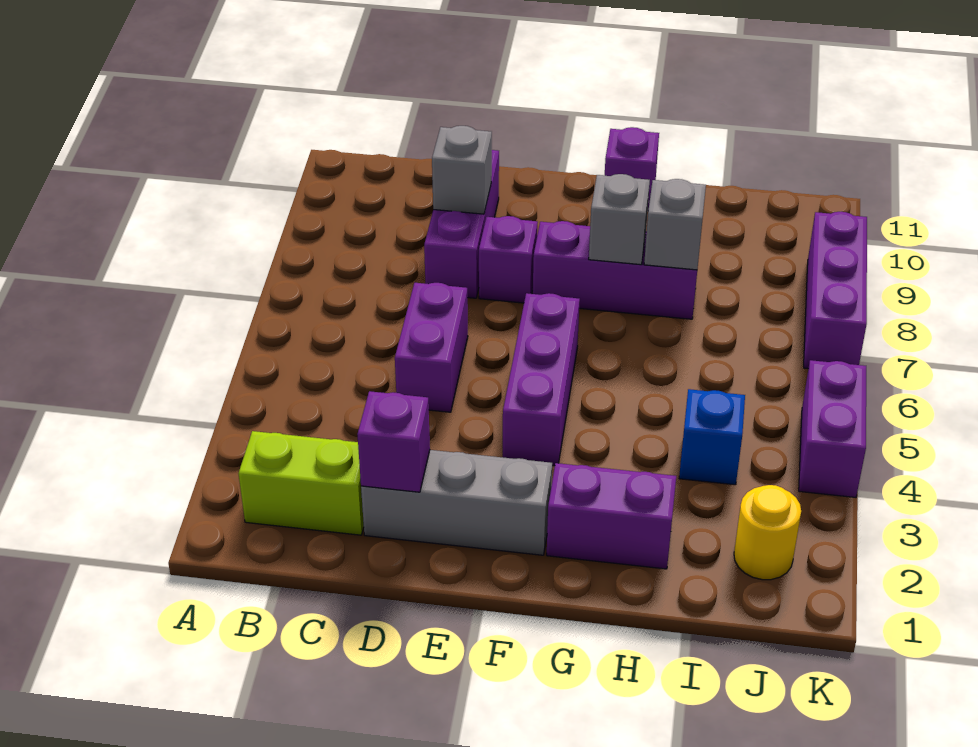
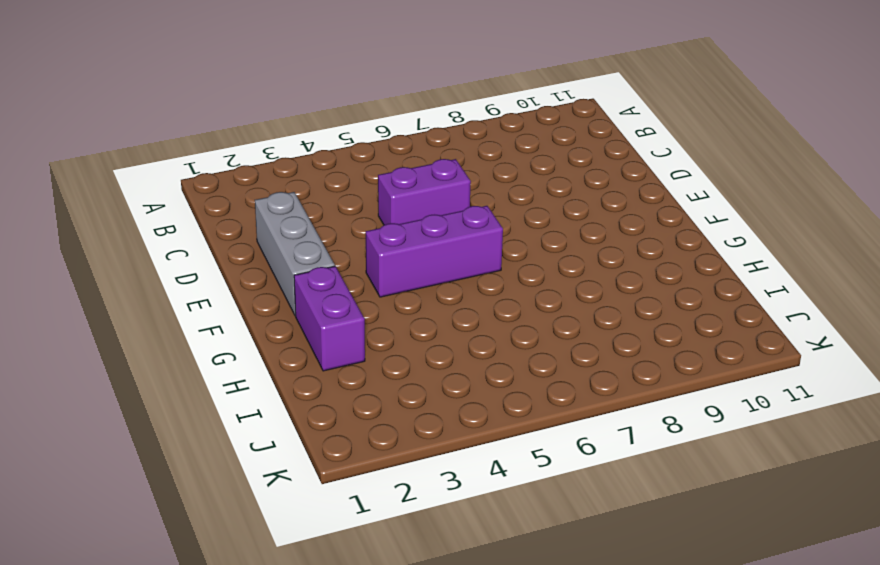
none -> lime 1x2 brick [238,431,364,535]
none -> purple 1x3 brick [424,150,499,298]
none -> purple 1x1 brick [479,216,538,303]

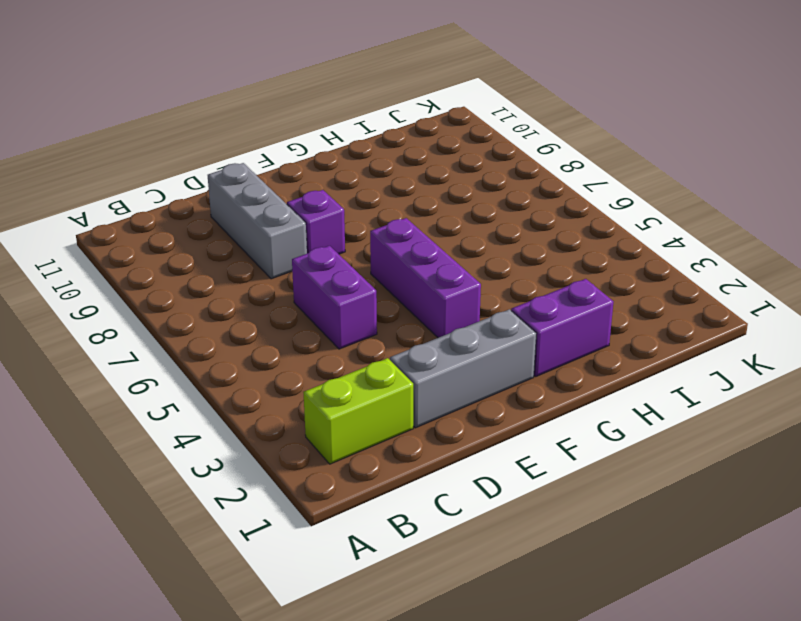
grey 1x3 brick [208,163,307,279] -> purple 1x3 brick [424,150,499,298]
none -> purple 1x3 brick [533,221,697,319]
none -> purple 1x1 brick [605,127,659,210]
none -> blue 1x1 brick [679,389,745,485]

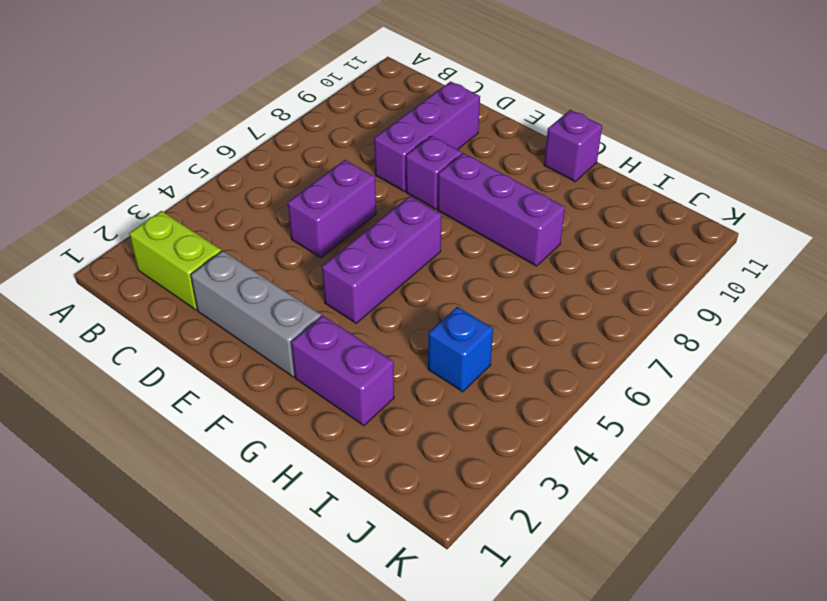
none -> yellow 1x1 round brick [734,485,801,580]
none -> purple 1x2 brick [799,360,866,497]
none -> purple 1x3 brick [804,212,867,369]

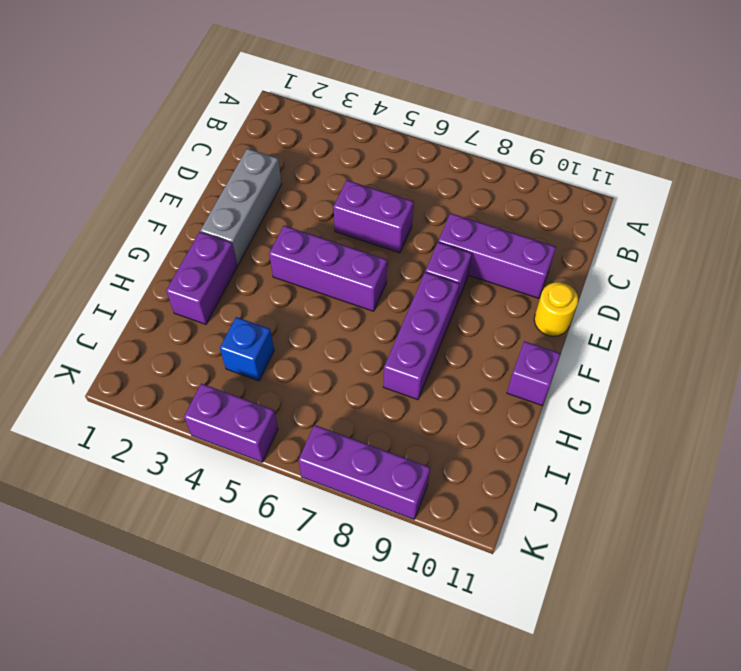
yellow 1x1 round brick [534,282,578,336] -> yellow 1x1 round brick moved to [734,485,801,580]
none -> lime 1x2 brick [238,431,364,535]
none -> purple 1x1 brick [357,391,430,492]
none -> grey 1x1 brick [432,126,492,214]

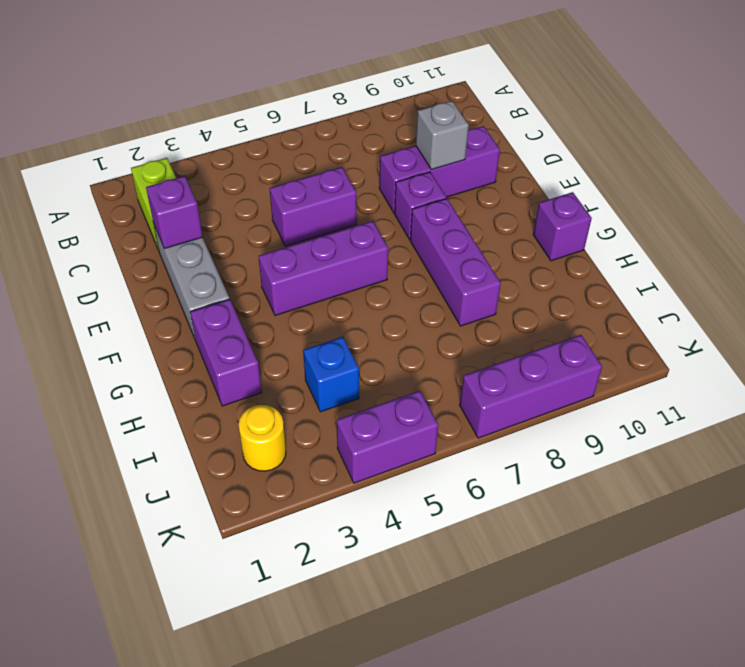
none -> grey 1x1 brick [589,174,650,265]
none -> grey 1x1 brick [644,179,706,270]

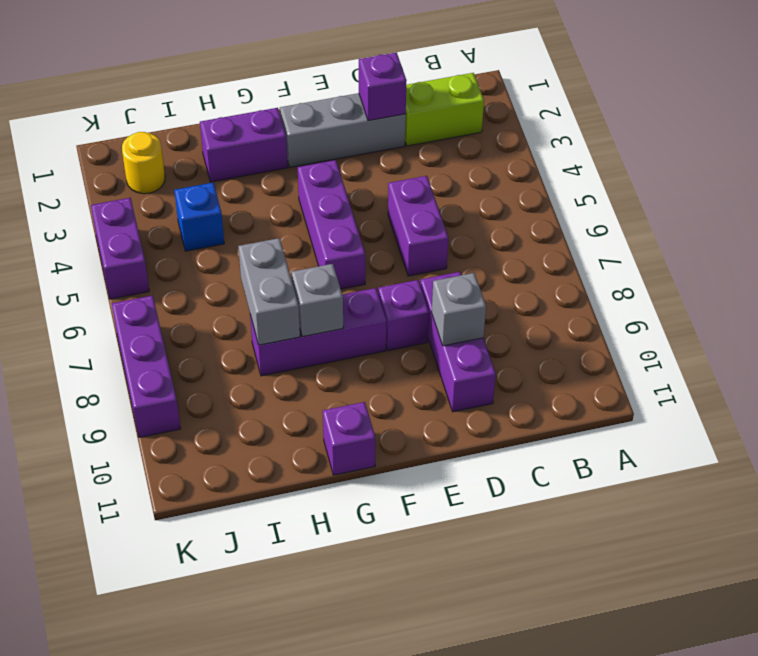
grey 1x2 brick [238,238,300,345] -> grey 1x1 brick [644,179,706,270]

